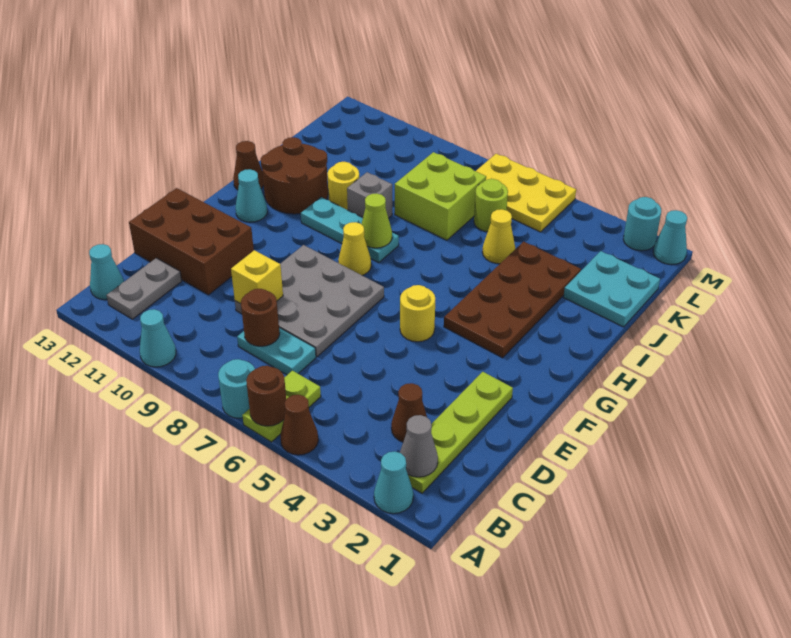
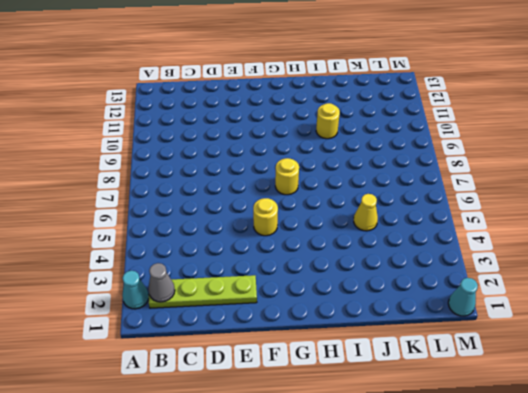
yellow 1x1 round brick [275,158,299,195] -> none
none -> brown 1x1 cone [280,395,318,455]
none -> lime 1x2 plate [242,370,321,442]
none -> cyan 1x1 round brick [218,359,255,418]
none -> cyan 1x1 cone [140,309,176,367]

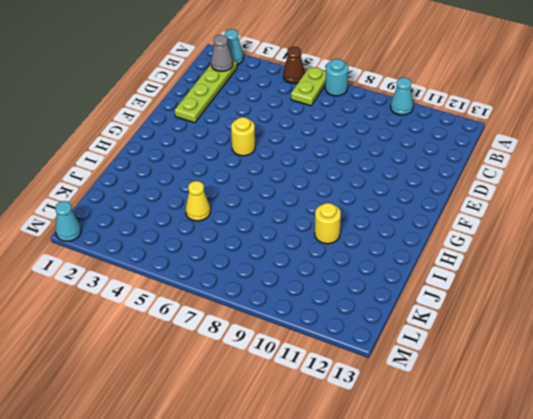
none -> grey 1x2 plate [106,258,182,319]
none -> cyan 1x1 cone [89,244,124,300]
none -> brown 1x1 cone [391,383,427,442]
none -> cyan 1x2 plate [237,328,316,375]

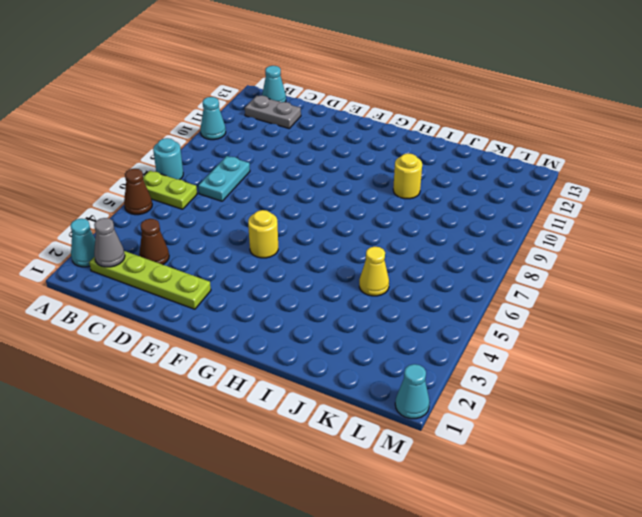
none -> grey 3x3 plate [235,245,384,357]
none -> brown 2x3 brick [129,188,254,295]
none -> brown 2x4 plate [444,242,581,358]
none -> yellow 1x1 cone [338,222,371,275]

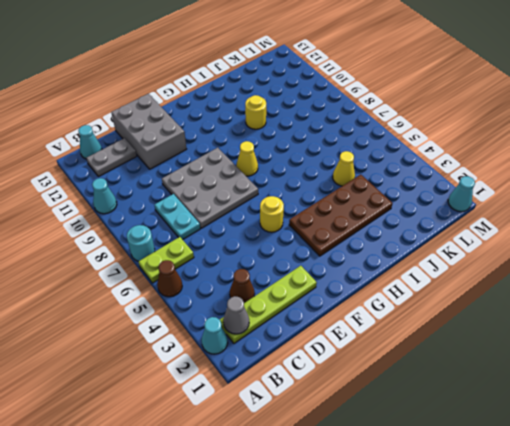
grey 2x3 brick [111,94,186,169] -> brown 2x3 brick [129,188,254,295]
none -> cyan 1x1 cone [236,169,267,222]
none -> cyan 1x3 plate [301,197,399,263]
none -> brown 2x2 round brick [261,137,328,214]
none -> brown 1x1 cone [233,141,264,190]

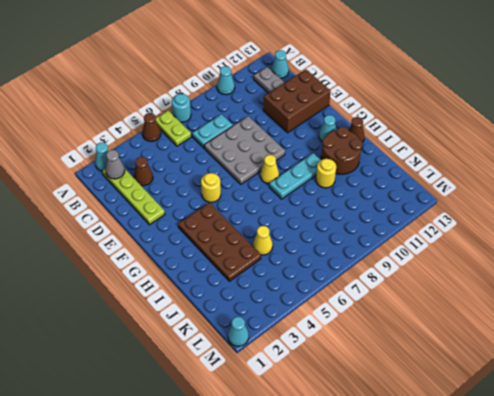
none -> grey 1x1 brick [347,172,392,218]
none -> cyan 2x2 plate [563,251,660,327]
none -> lime 2x2 brick [395,152,486,240]
none -> lime 1x1 round brick [474,179,508,232]

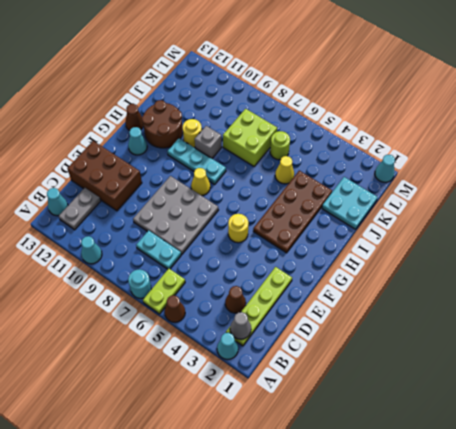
none -> yellow 2x3 plate [476,154,576,232]
none -> cyan 1x1 round brick [623,197,661,251]
none -> brown 1x1 round brick [246,366,286,426]
none -> brown 1x1 round brick [241,289,280,346]

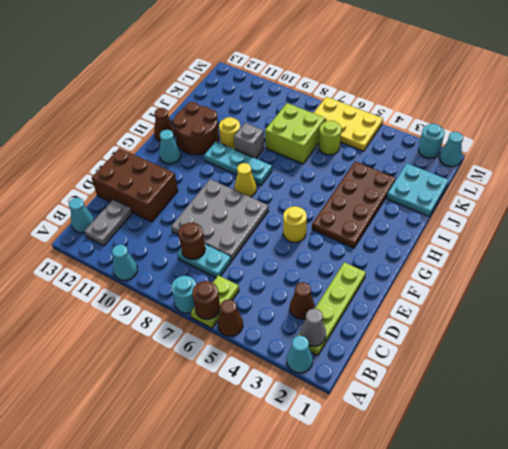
none -> yellow 1x1 cone [482,209,515,264]
none -> yellow 1x1 brick [231,250,283,304]
none -> lime 1x1 cone [361,193,392,248]

